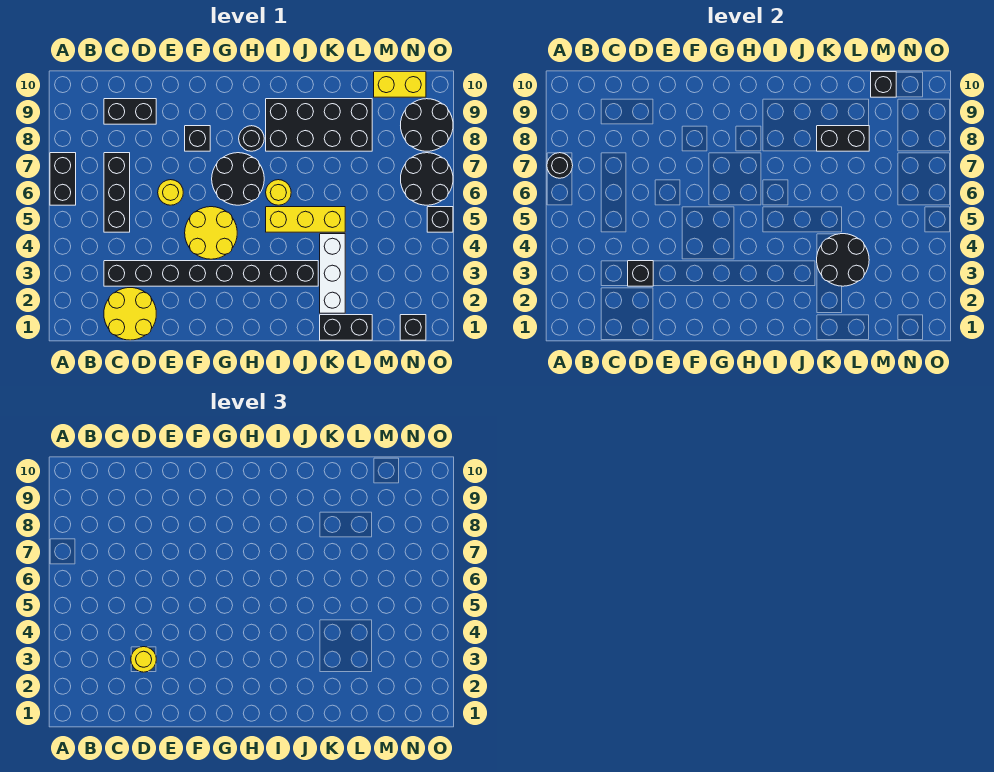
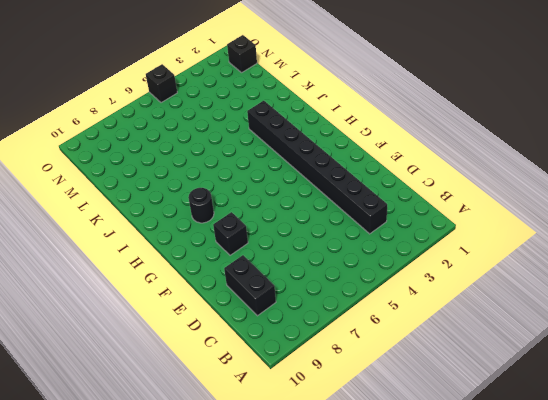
none -> black 1x2 brick [50,153,76,205]
none -> yellow 2x2 round brick [104,288,156,340]
none -> black 1x3 brick [104,153,130,232]

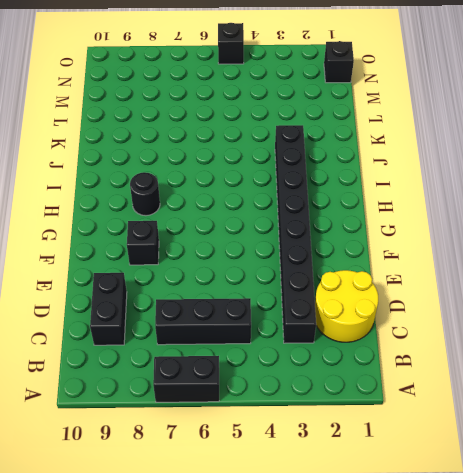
none -> yellow 1x1 round brick [158,180,183,205]
none -> yellow 2x2 round brick [185,207,237,259]
none -> black 2x2 round brick [212,153,264,205]

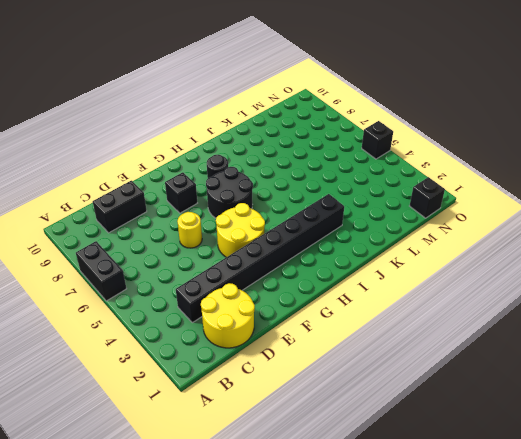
none -> black 1x3 brick [104,153,130,232]
none -> yellow 1x3 brick [266,207,345,232]
none -> yellow 1x1 round brick [266,180,291,205]

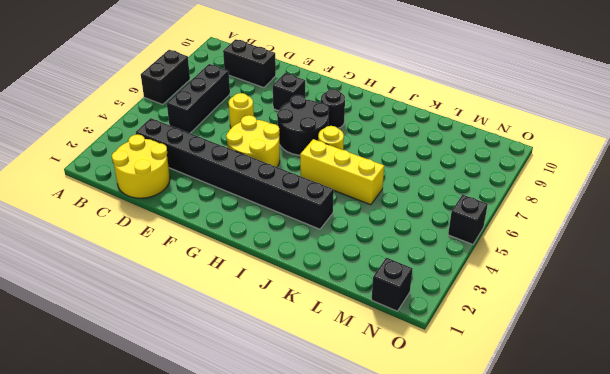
none -> black 2x4 brick [266,99,372,151]
none -> black 1x2 brick [320,315,372,340]
none -> white 1x3 brick [320,234,345,313]

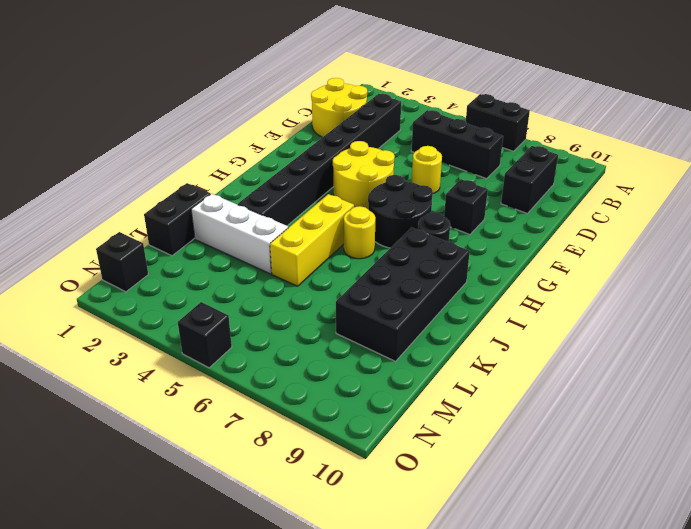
none -> yellow 1x2 brick [374,72,426,97]
none -> black 2x2 round brick [401,153,453,205]
none -> black 2x2 round brick [401,99,453,151]

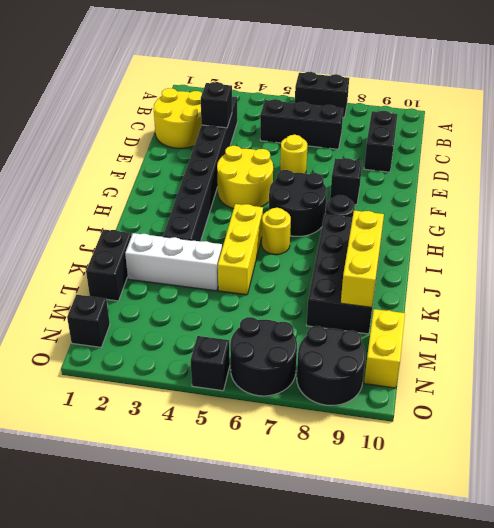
yellow 1x3 brick [341,211,384,307] -> none
none -> black 1x1 round brick [547,153,573,178]
none -> black 2x2 round brick [817,234,869,286]
none -> black 1x2 brick [817,126,869,151]

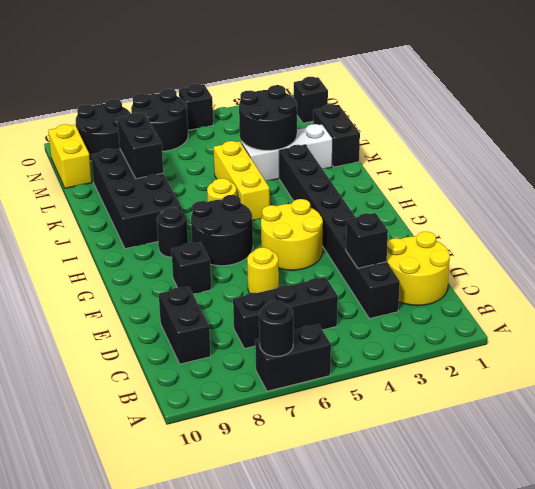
none -> black 1x1 brick [871,72,896,97]
none -> yellow 1x1 round brick [131,647,156,672]

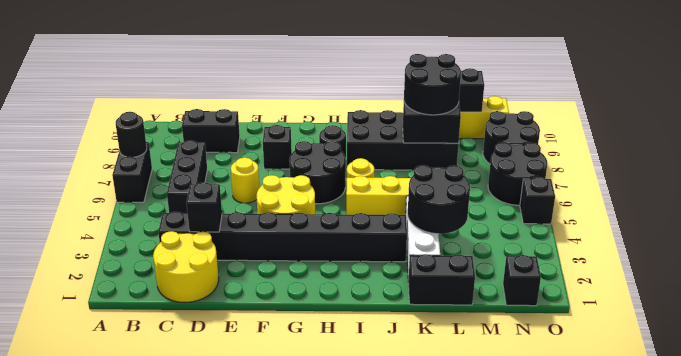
black 2x2 round brick [404,54,461,115] -> none
none -> yellow 1x1 round brick [131,647,156,672]

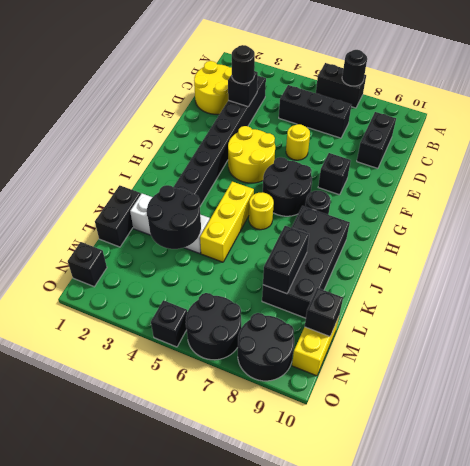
black 1x1 round brick [232,45,255,84] -> yellow 1x1 round brick [131,647,156,672]

